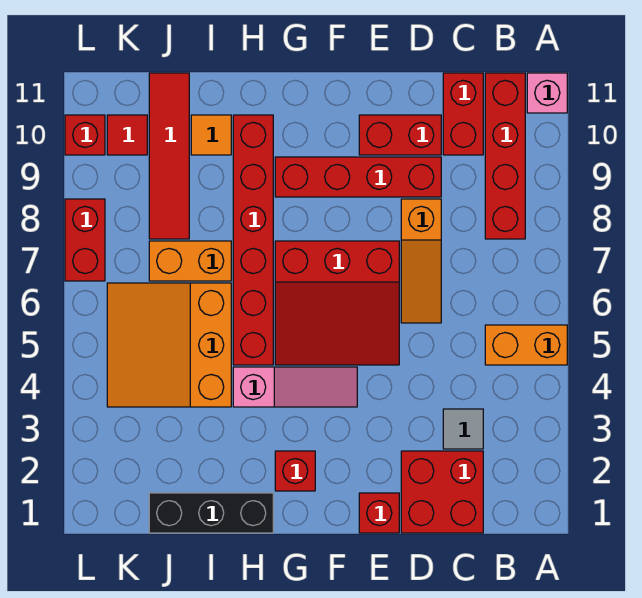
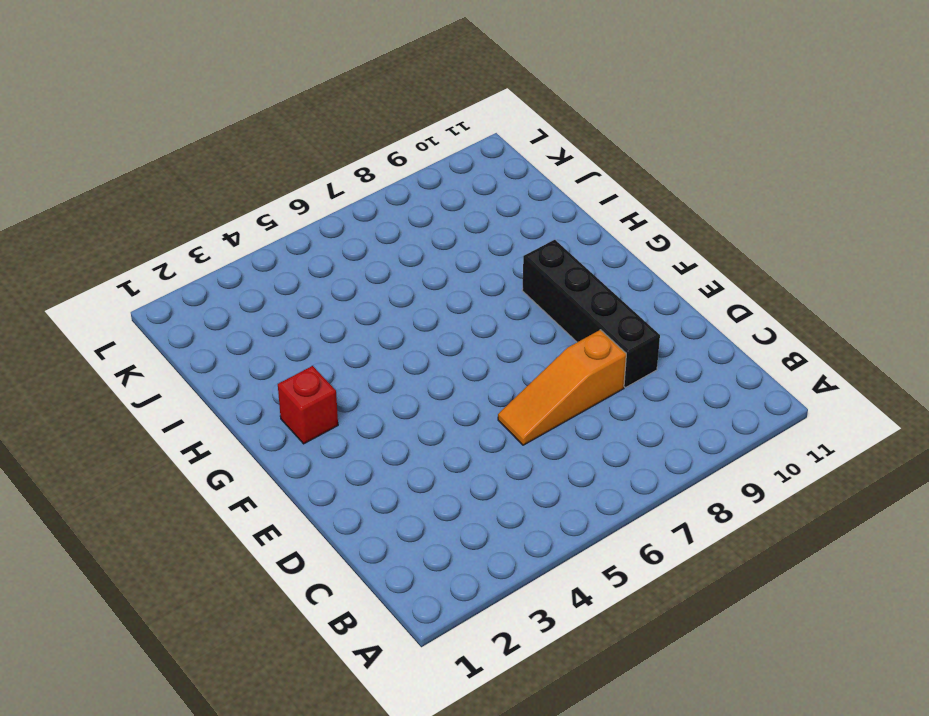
black 1x4 brick [522,240,660,388] -> red 1x4 brick [275,157,441,197]
none -> orange 1x2 brick [485,325,567,365]
none -> pink 1x1 brick [527,73,567,113]
none -> red 1x4 brick [485,73,525,239]

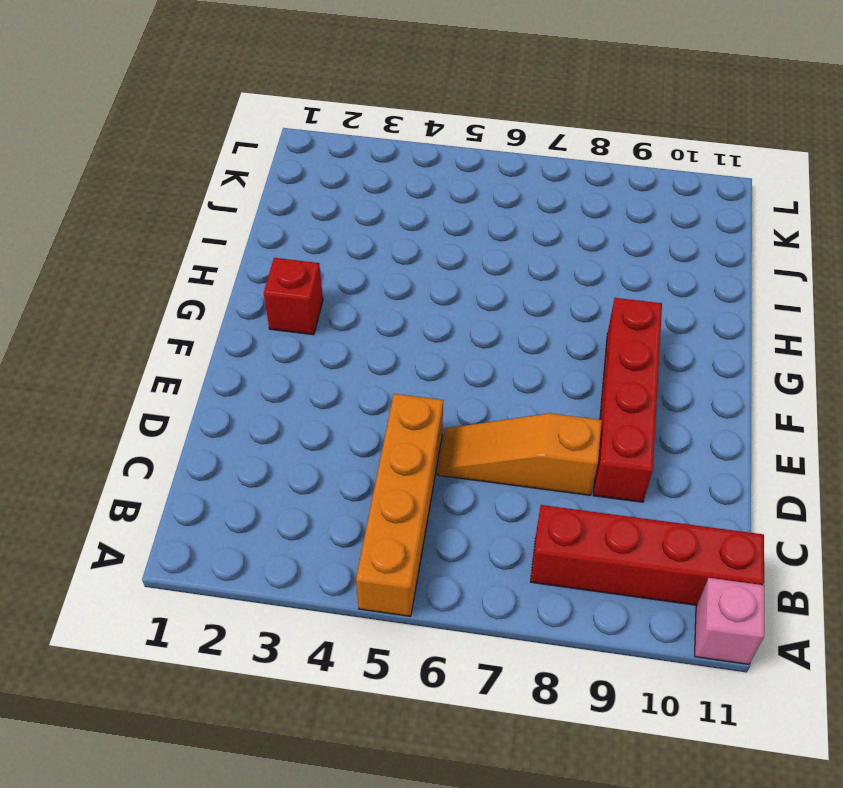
orange 1x4 brick [356,394,443,616] -> orange 1x2 brick [485,325,567,365]
none -> red 2x2 brick [401,451,483,533]
none -> grey 1x1 tile [443,409,483,449]
none -> red 1x2 brick [443,73,483,155]

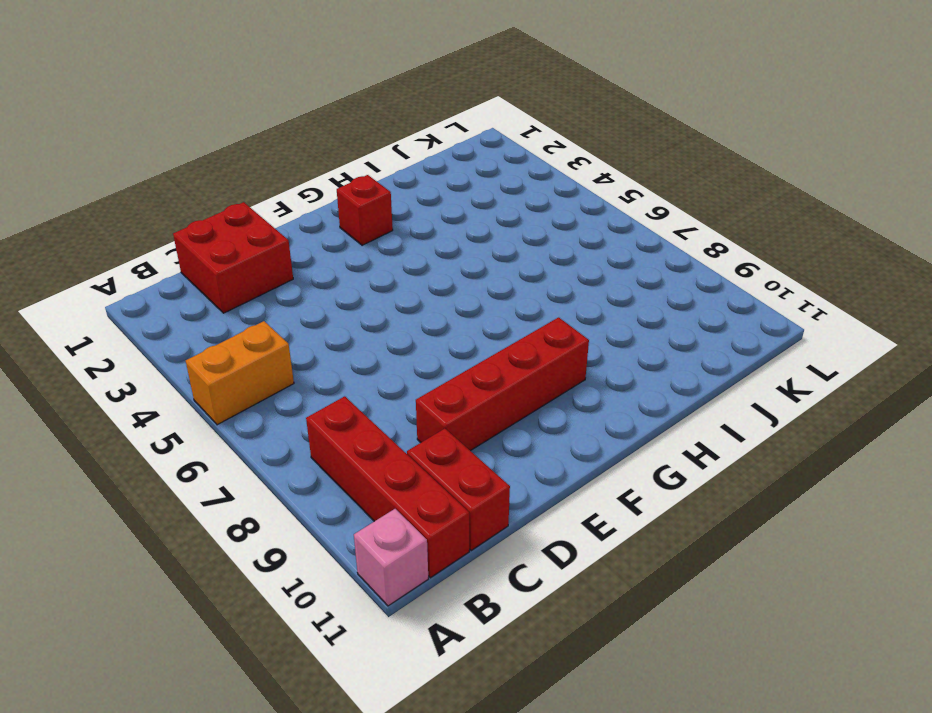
none -> grey 1x1 tile [443,409,483,449]
none -> orange 1x3 slope [401,199,441,323]
none -> red 1x2 brick [359,115,441,155]

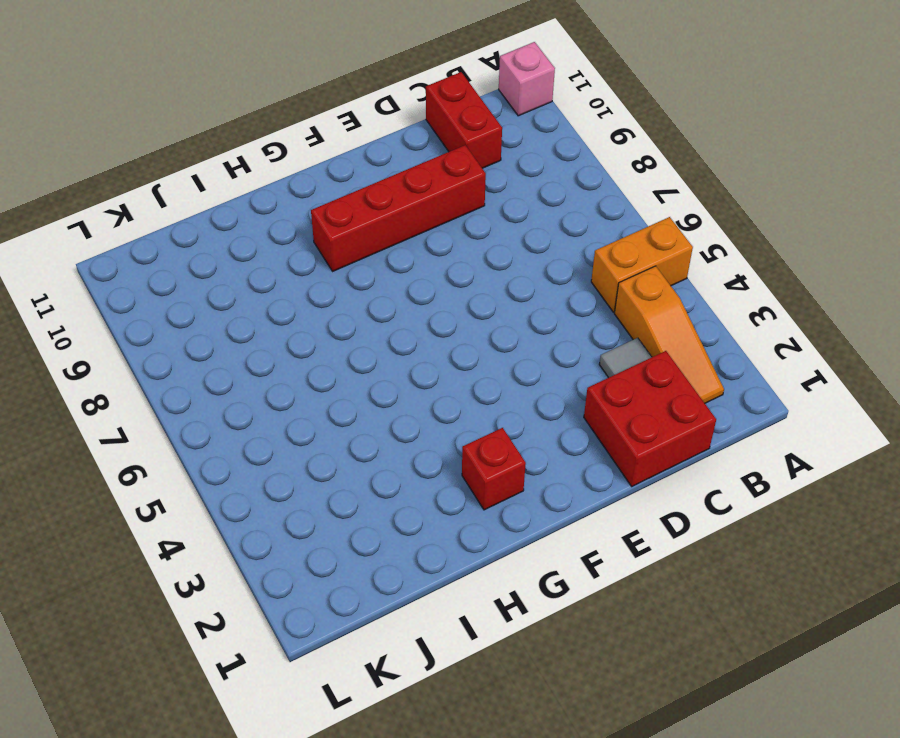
orange 1x3 slope [614,266,724,403] -> orange 1x3 slope moved to [401,199,441,323]
none -> red 1x4 brick [485,73,525,239]
none -> red 1x2 brick [359,115,441,155]
none -> red 1x1 brick [359,493,399,533]

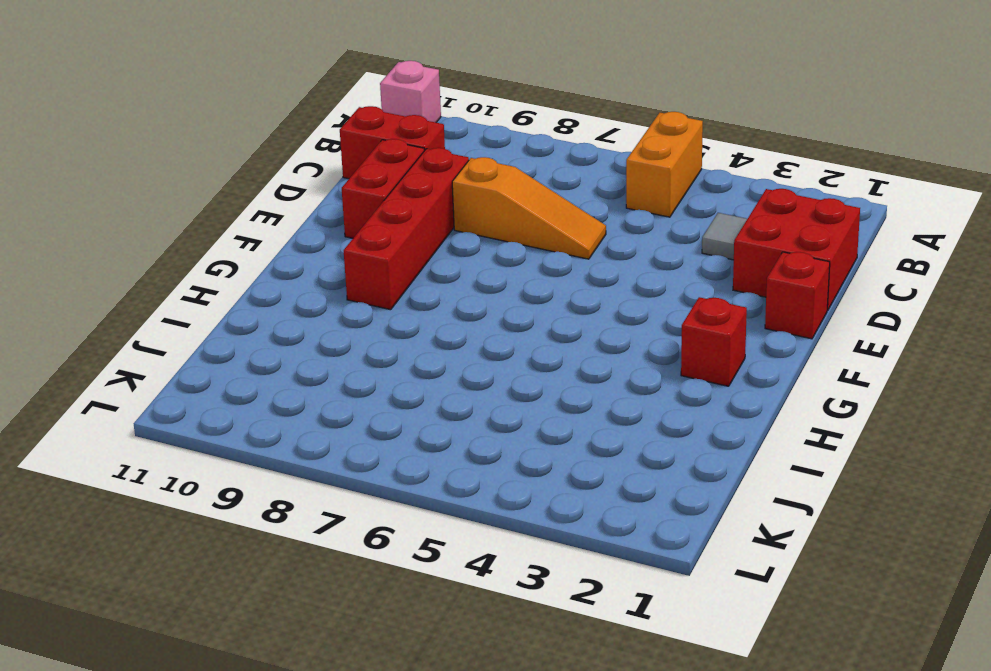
none -> red 1x4 brick [485,73,525,239]
none -> red 3x3 slope [275,241,399,365]
none -> pink 1x3 slope [233,367,357,407]

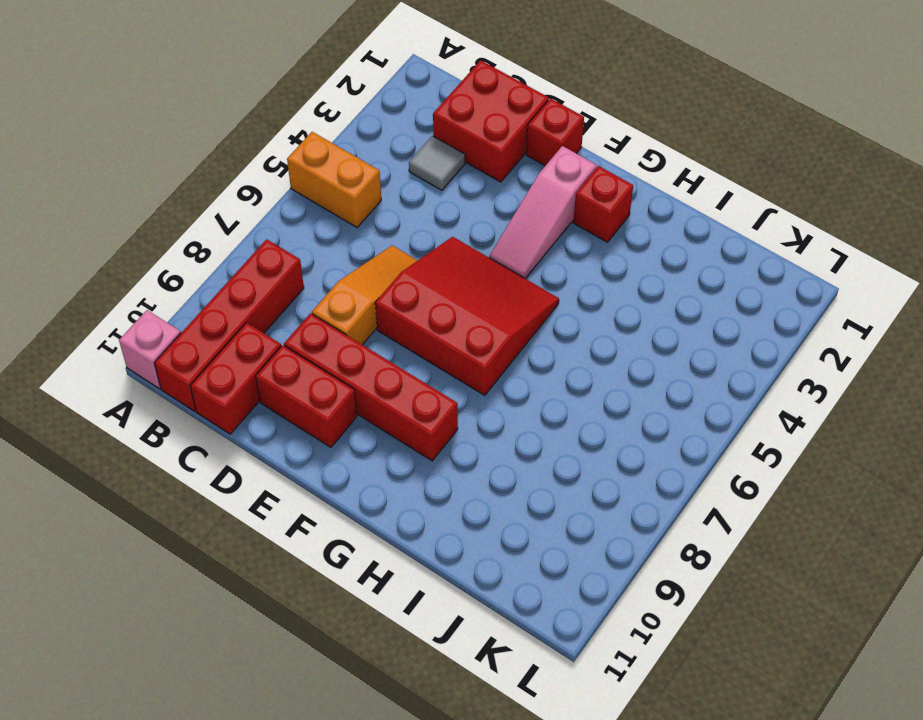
pink 1x3 slope [489,146,597,278] -> pink 1x3 slope turned to [233,367,357,407]
none -> black 1x3 brick [149,493,273,533]
none -> red 1x6 brick [233,115,273,365]
none -> orange 3x3 slope [107,283,231,407]

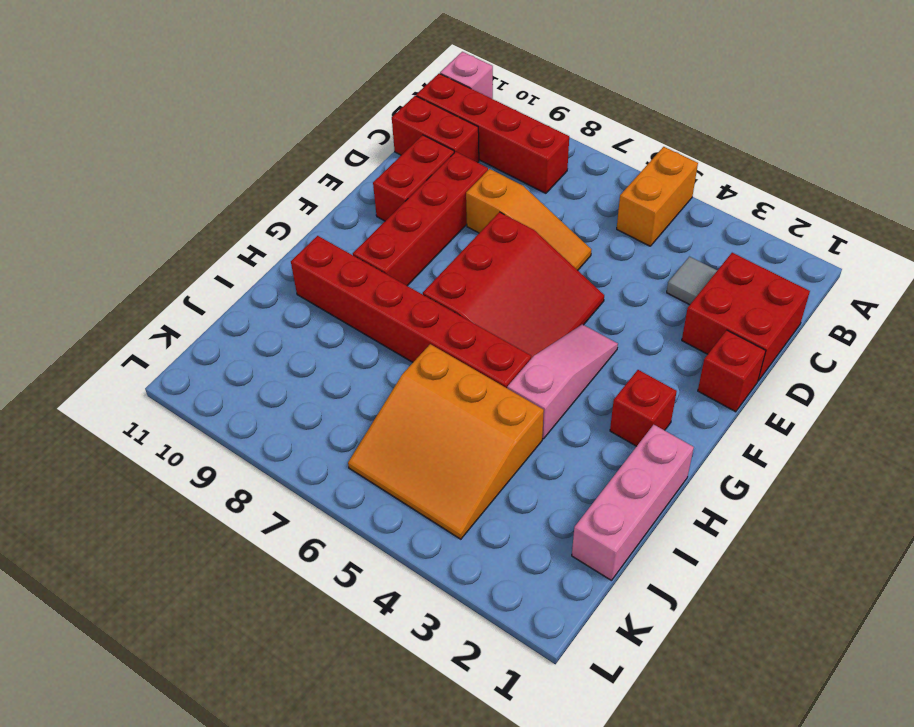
pink 1x3 brick [572,425,694,580] -> black 1x3 brick [149,493,273,533]
none -> orange 1x2 brick [149,241,231,281]
none -> orange 1x1 tile [191,115,231,155]
none -> red 1x4 tile [149,73,189,239]

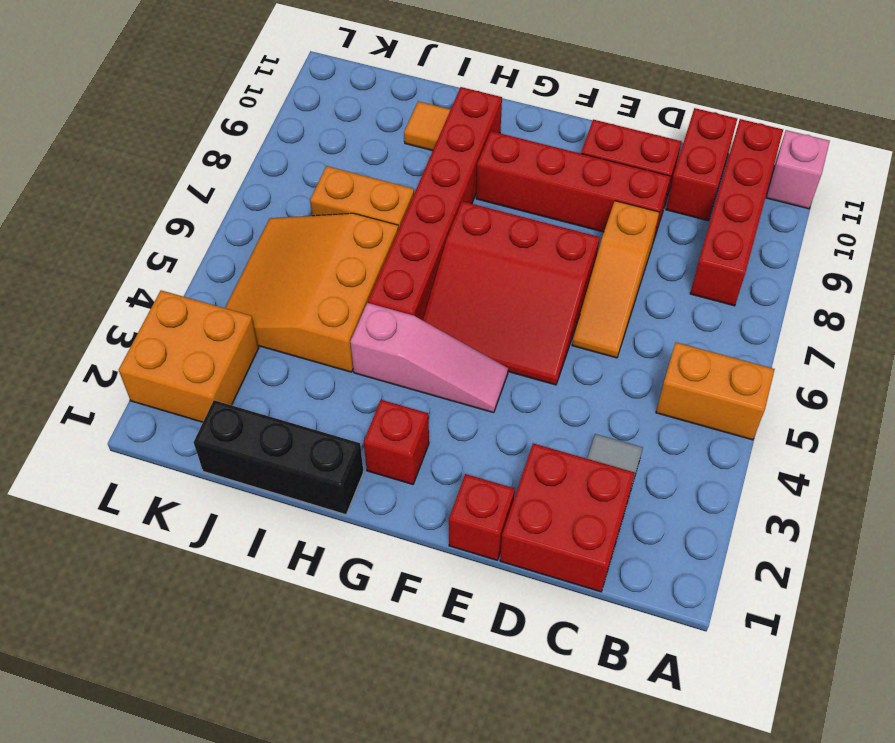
orange 2x2 brick [119,290,259,422] -> none
none -> red 1x4 tile [149,73,189,239]
none -> red 1x1 tile [107,115,147,155]
none -> red 1x2 brick [65,199,105,281]

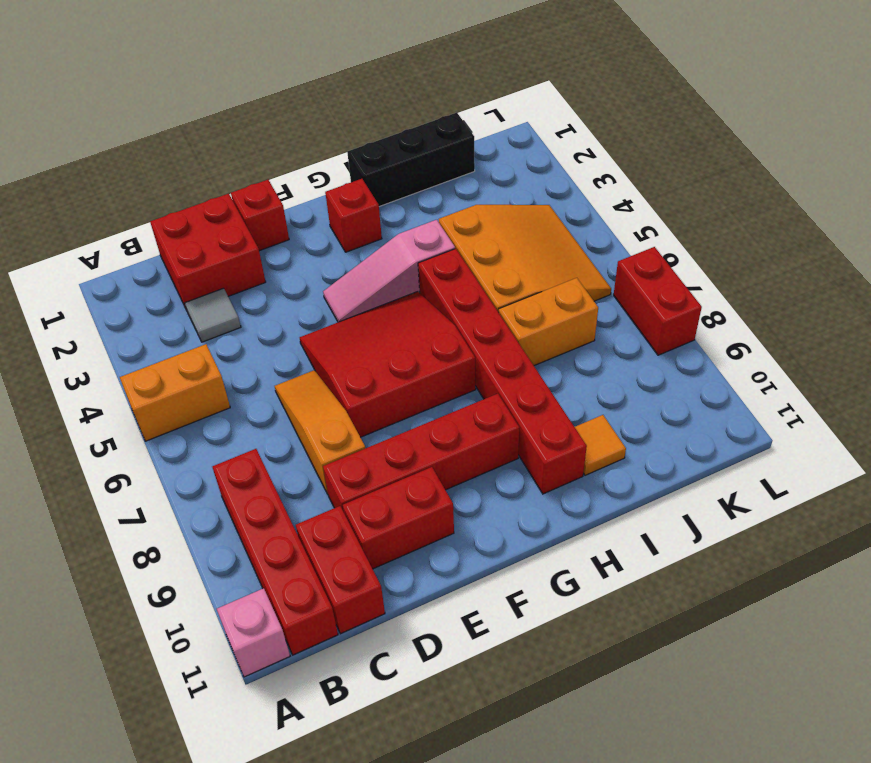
none -> red 1x4 tile [149,73,189,239]
none -> red 1x1 tile [107,115,147,155]
none -> red 1x1 brick [65,115,105,155]

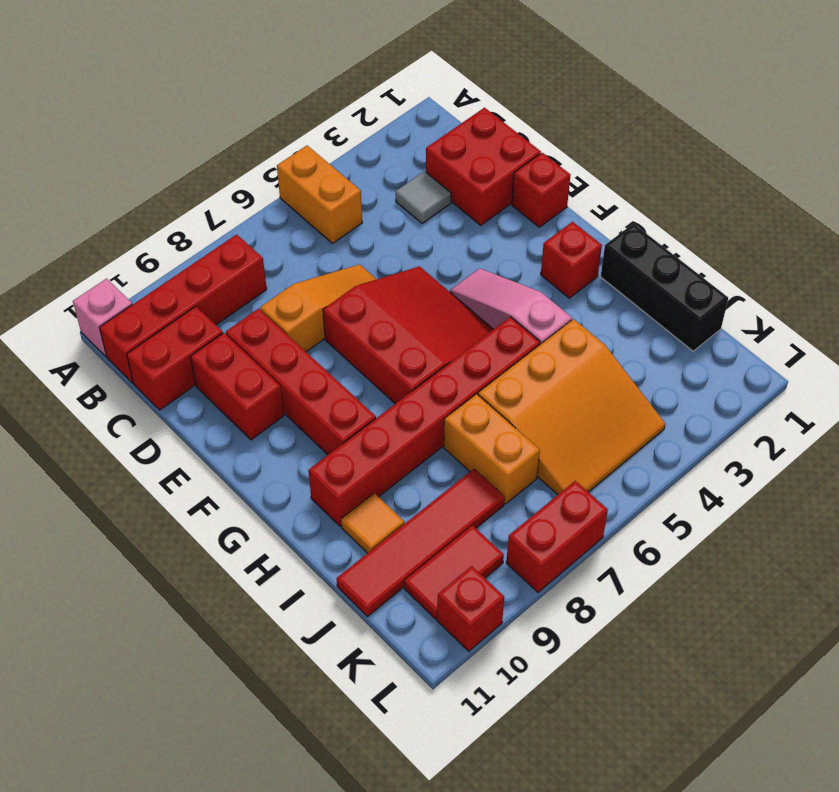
red 1x2 tile [404,525,504,619] -> red 1x1 tile [107,115,147,155]

